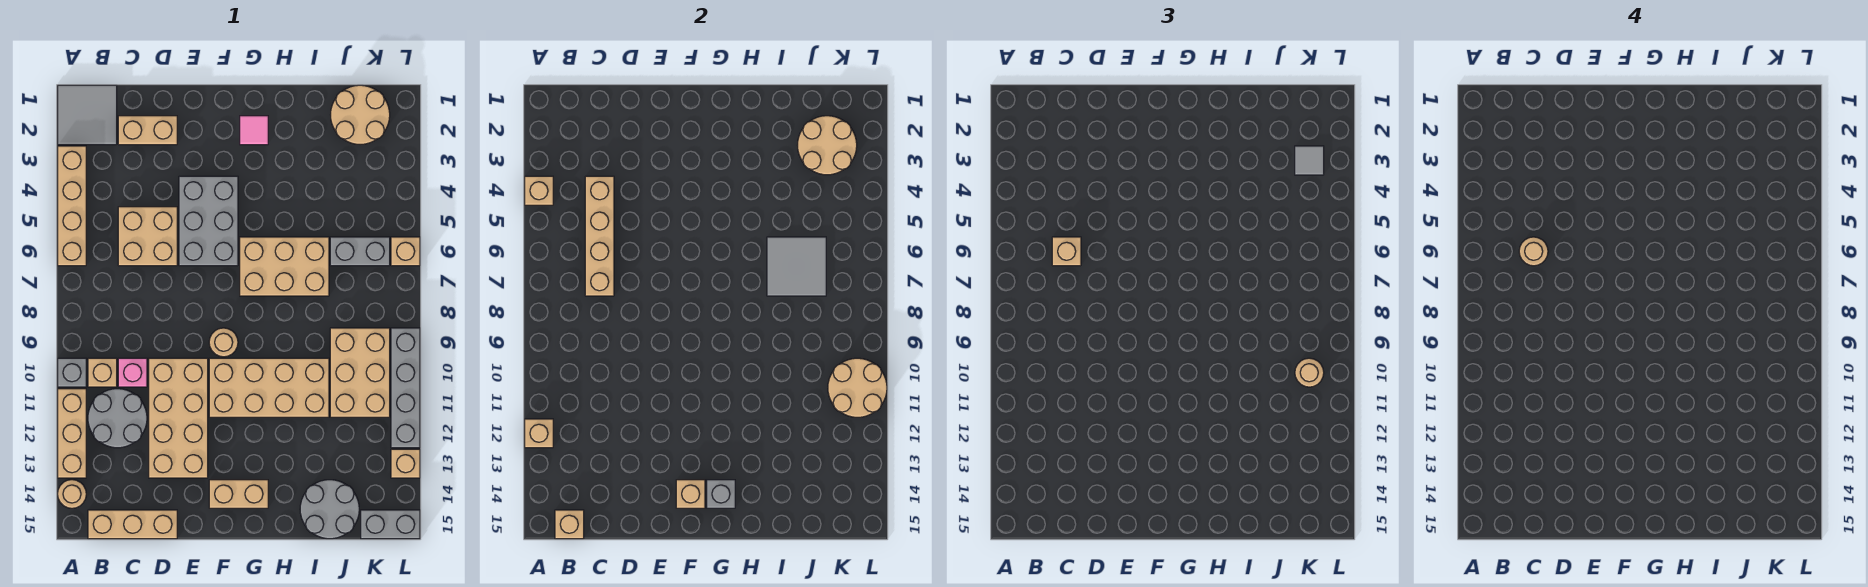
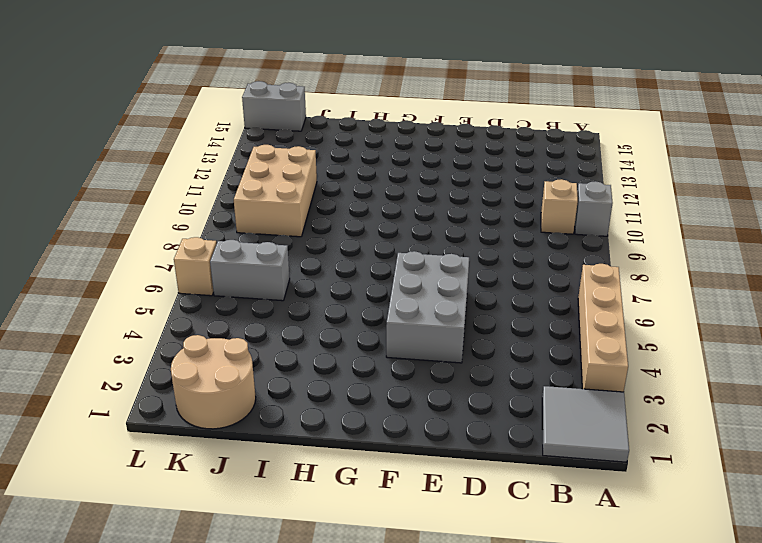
none -> tan 1x3 brick [58,389,86,478]
none -> tan 1x1 round brick [58,480,86,508]
none -> grey 2x2 round brick [88,389,147,448]
none -> tan 1x3 brick [88,510,177,539]

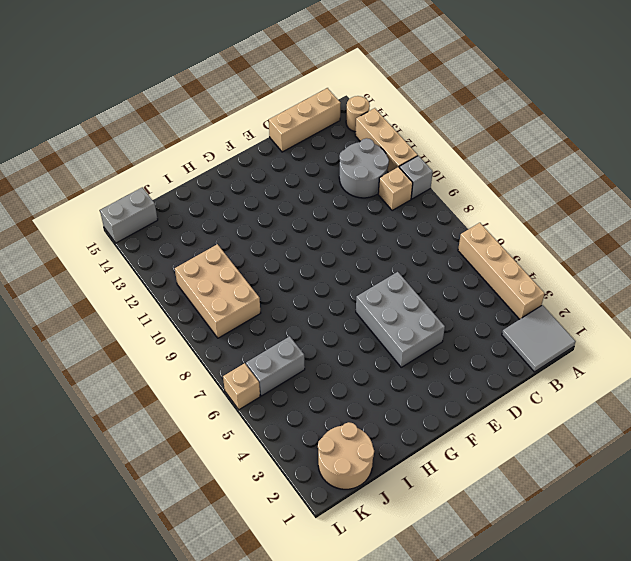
none -> tan 1x2 brick [118,116,177,145]
none -> tan 2x2 brick [118,207,177,266]
none -> pink 1x1 brick [118,358,147,387]
none -> tan 2x4 brick [149,358,208,478]

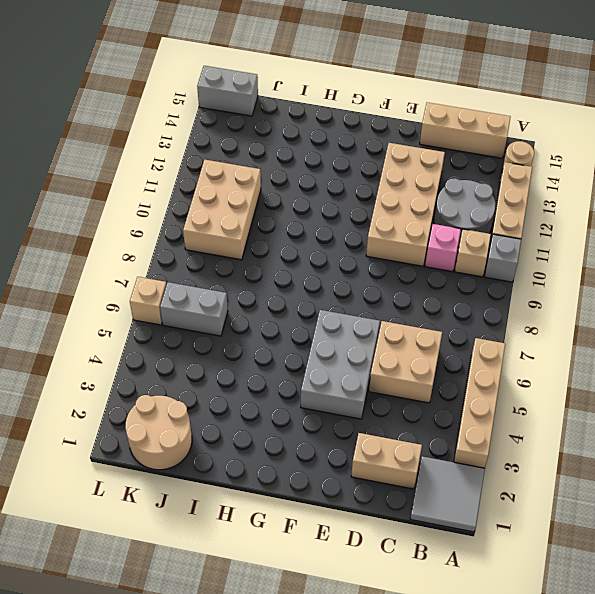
none -> tan 1x1 round brick [209,328,238,357]
none -> tan 2x4 brick [209,358,329,417]
none -> tan 1x2 brick [209,480,268,508]
none -> pink 1x1 tile [240,116,268,145]

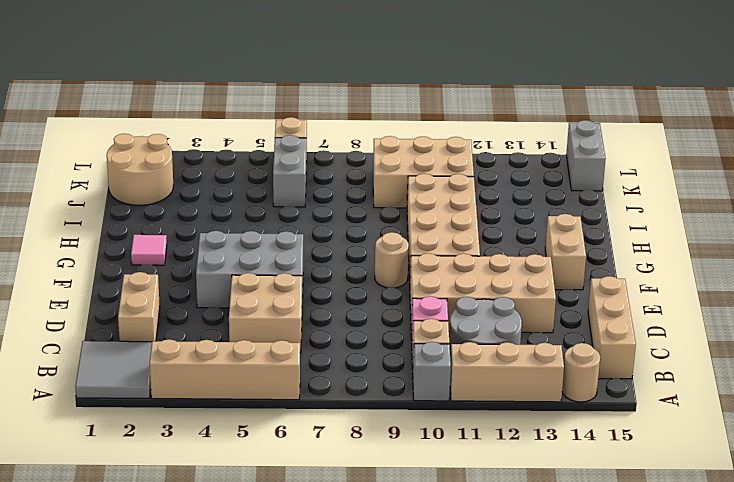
none -> tan 2x3 brick [240,237,329,296]
none -> grey 2x2 round brick [300,480,359,539]
none -> grey 1x4 brick [391,328,420,448]
none -> tan 1x1 brick [391,449,420,478]

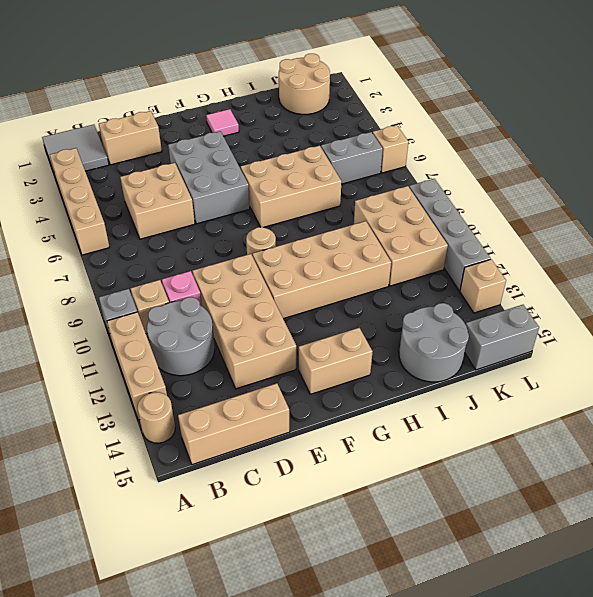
none -> tan 1x1 brick [525,176,553,205]
none -> tan 1x1 brick [525,419,553,448]
none -> tan 1x1 brick [555,510,584,539]
none -> tan 1x4 brick [585,176,614,296]

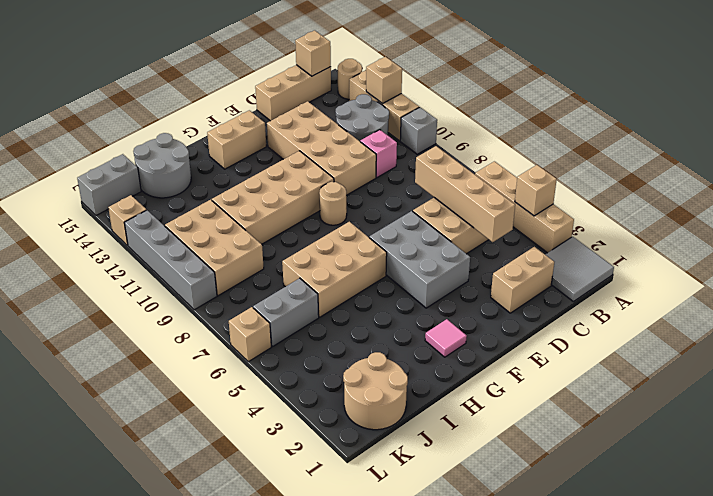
none -> tan 1x1 brick [88,358,117,387]
none -> tan 1x1 brick [676,480,705,508]
none -> grey 1x1 brick [707,480,735,508]
none -> grey 2x2 tile [767,237,826,296]

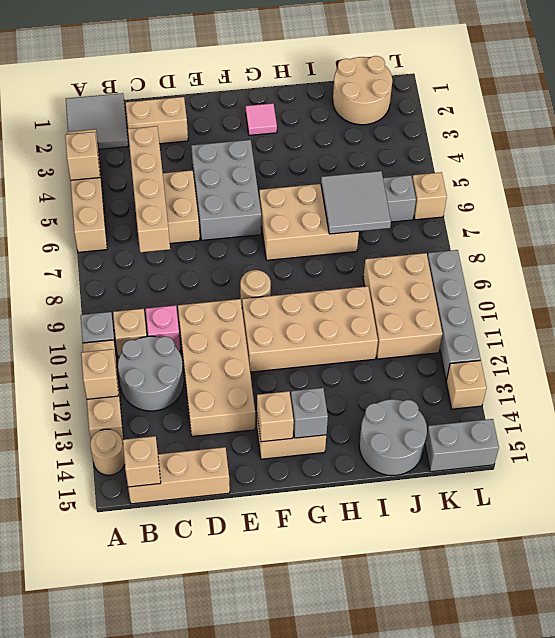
none -> tan 2x2 round brick [798,116,857,175]
none -> tan 2x2 round brick [828,358,887,417]
none -> tan 1x1 brick [1052,237,1081,266]
none -> grey 1x1 tile [1295,146,1324,175]

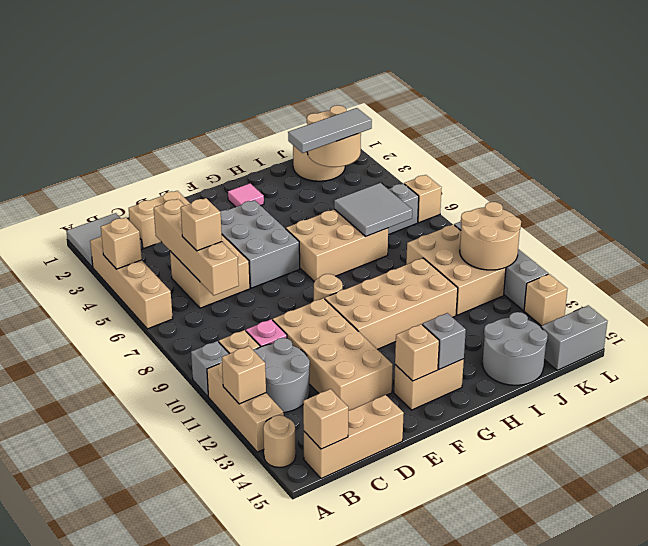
grey 1x3 tile [288,108,372,153] -> grey 1x1 tile [1295,146,1324,175]
none -> tan 1x1 round brick [1295,358,1324,387]
none -> tan 1x1 round brick [1519,237,1548,266]

